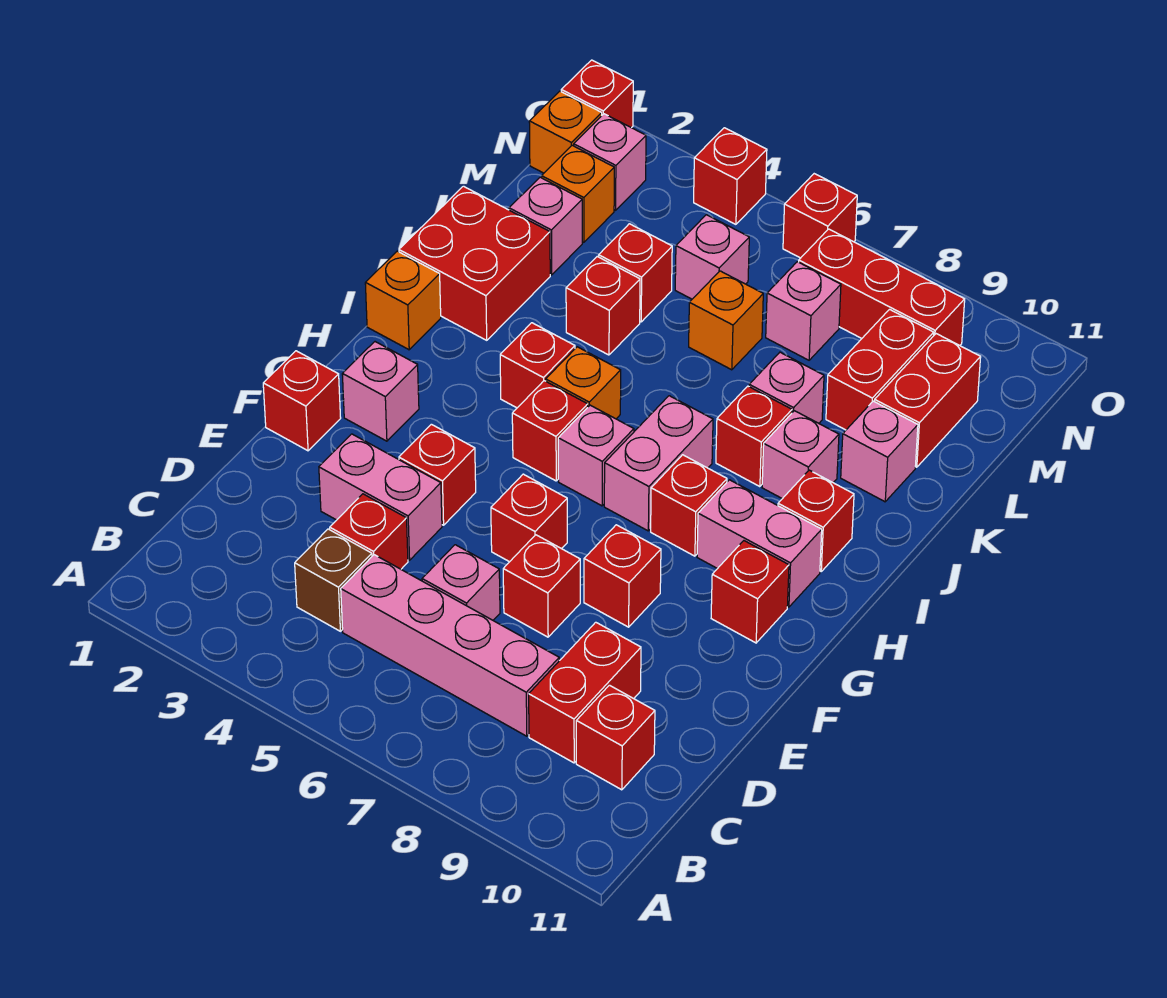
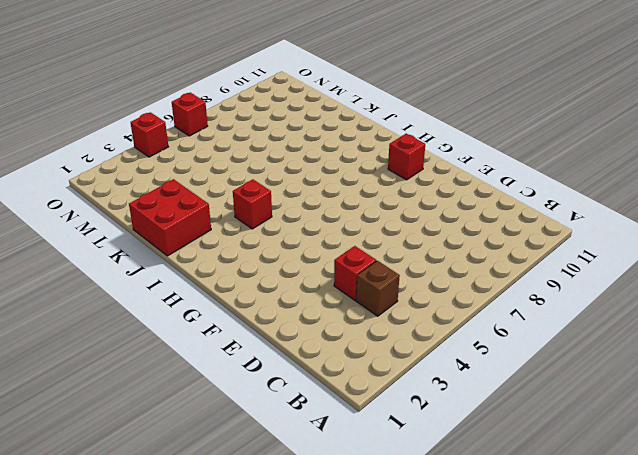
none -> pink 1x4 brick [341,555,559,736]
none -> red 1x2 brick [529,622,641,763]
none -> red 1x1 brick [576,685,655,790]
none -> pink 1x1 brick [422,545,500,620]

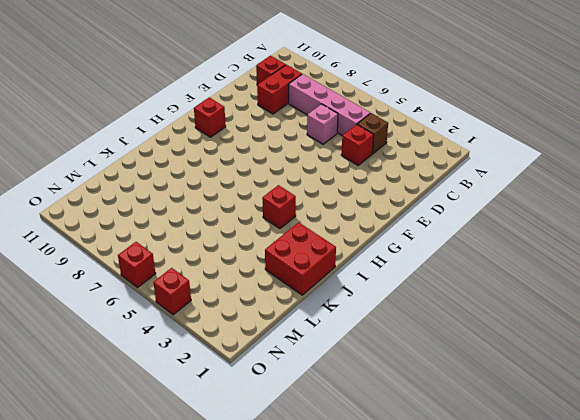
none -> pink 1x2 brick [319,434,442,560]
none -> red 1x1 brick [503,535,580,637]
none -> red 1x1 brick [263,351,341,451]
none -> red 1x1 brick [399,424,476,525]

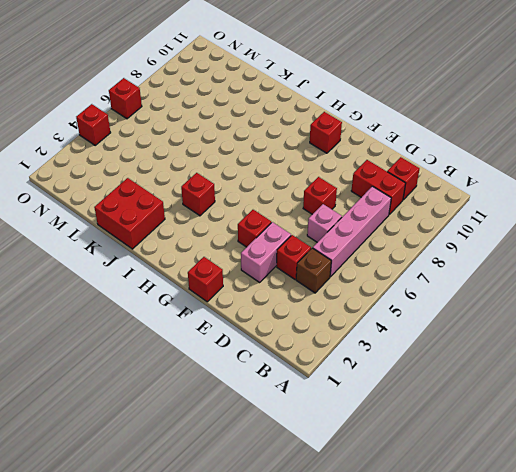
none -> red 1x1 brick [491,474,567,562]
none -> red 1x1 brick [584,525,661,627]
none -> pink 1x1 brick [342,342,419,441]
none -> red 1x1 brick [512,381,588,481]

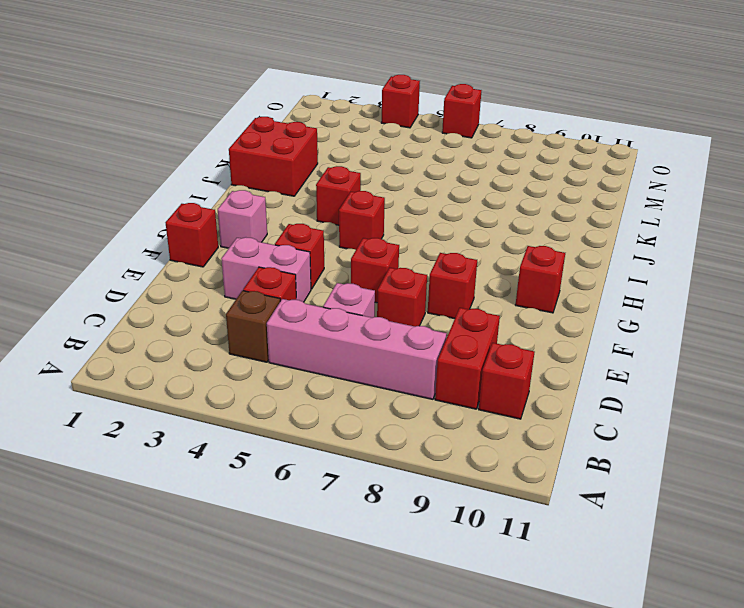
none -> pink 1x1 brick [558,405,634,506]
none -> pink 1x2 brick [604,396,713,531]
none -> red 1x1 brick [651,455,727,556]
none -> pink 1x2 brick [697,480,822,607]

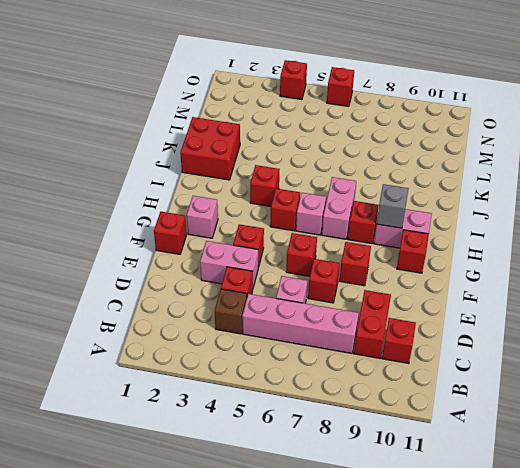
grey 1x1 brick [377,184,409,228] -> none
none -> orange 1x1 brick [365,251,441,350]
none -> orange 1x1 brick [546,347,621,419]
none -> red 1x1 brick [778,470,854,571]
none -> red 1x1 brick [716,386,792,487]

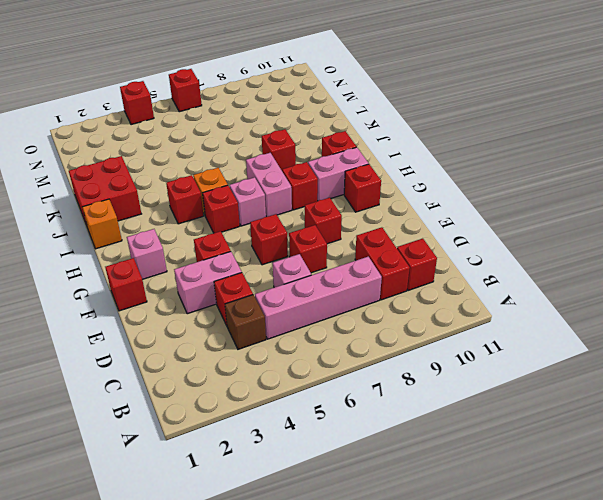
none -> pink 1x1 brick [762,411,839,499]
none -> red 1x1 brick [566,257,640,355]
none -> pink 1x1 brick [749,352,824,423]
none -> pink 1x1 brick [841,401,918,502]

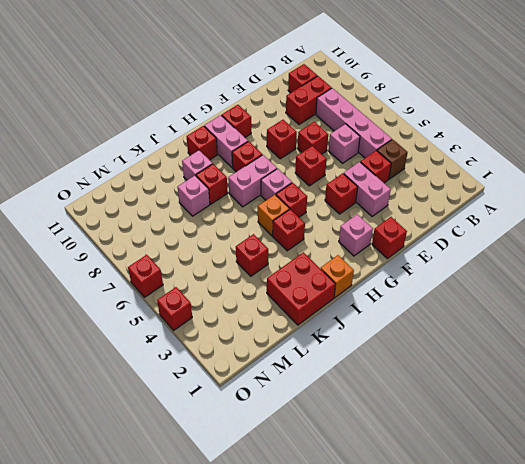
none -> pink 1x1 brick [841,401,918,502]
none -> pink 1x1 brick [509,177,582,275]
none -> red 1x1 brick [599,224,672,322]
none -> orange 1x1 brick [689,271,763,370]

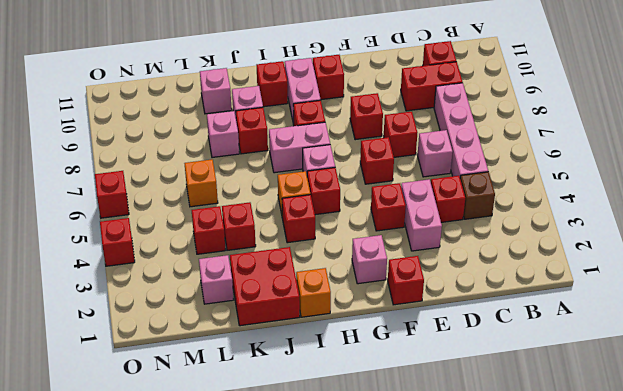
none -> red 1x2 brick [826,309,934,430]
none -> red 1x2 brick [875,334,981,467]
none -> orange 1x1 brick [542,145,614,242]
none -> pink 1x1 brick [675,215,749,299]

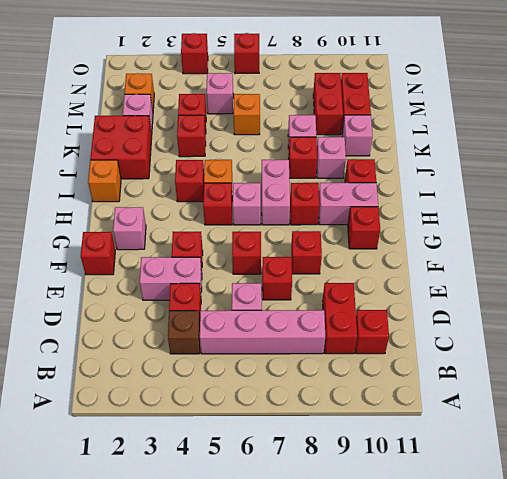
none -> pink 1x1 brick [766,262,841,360]
none -> orange 1x1 brick [529,91,602,173]
none -> pink 1x1 brick [574,114,646,210]
none -> red 1x3 brick [799,229,965,345]

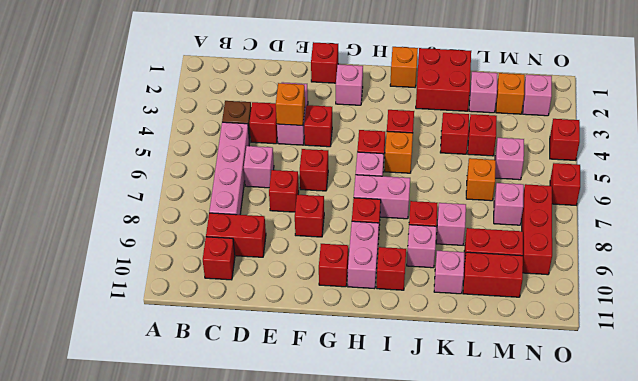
orange 1x1 brick [276,83,305,126] -> orange 1x1 brick moved to [529,91,602,173]
none -> red 1x1 brick [561,60,633,128]

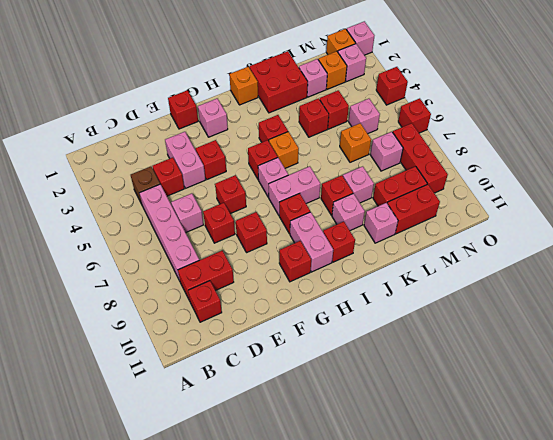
pink 1x1 brick [346,21,374,55] -> red 1x1 brick [561,60,633,128]

